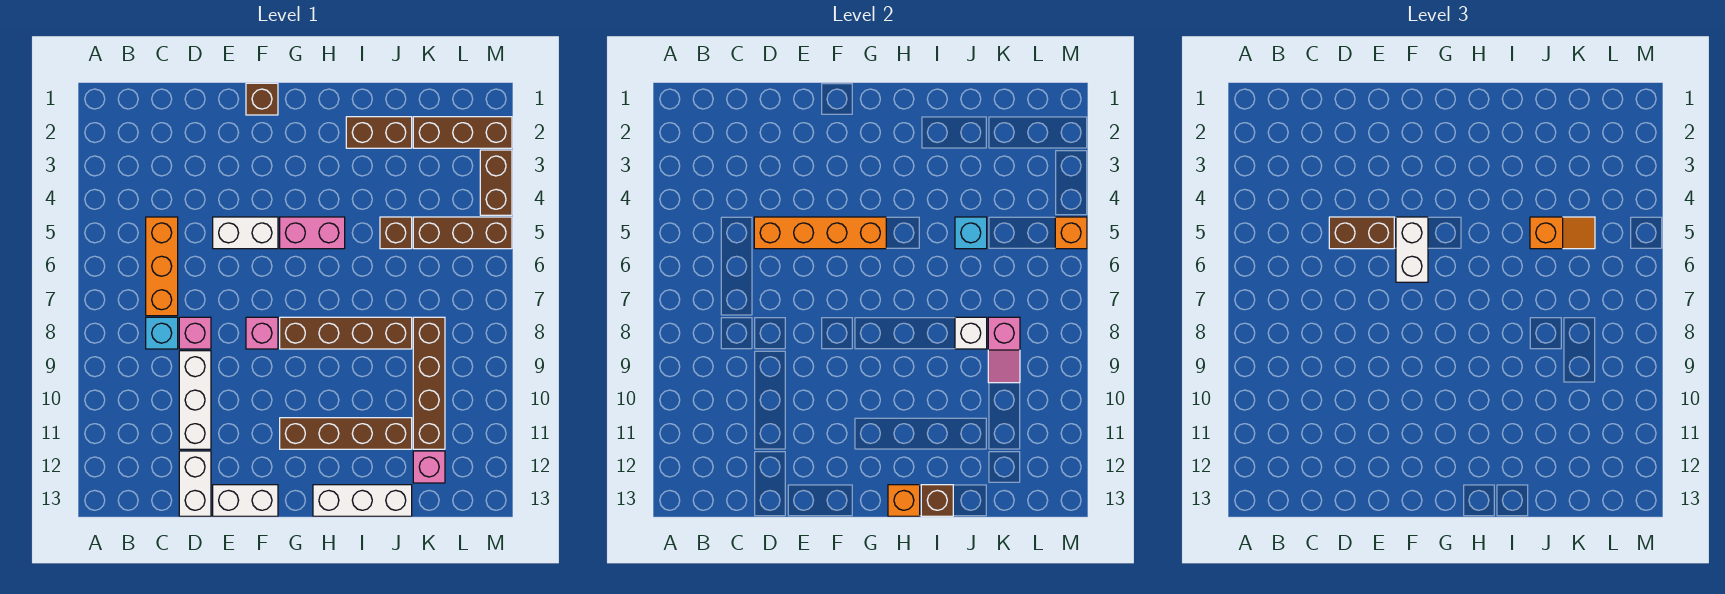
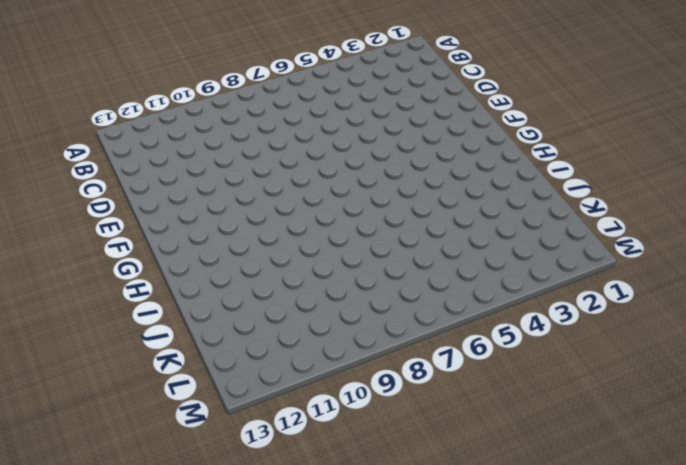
none -> orange 1x3 brick [146,217,178,316]
none -> cyan 1x1 brick [146,317,178,349]
none -> pink 1x1 brick [179,317,211,349]
none -> white 1x3 brick [179,351,211,449]

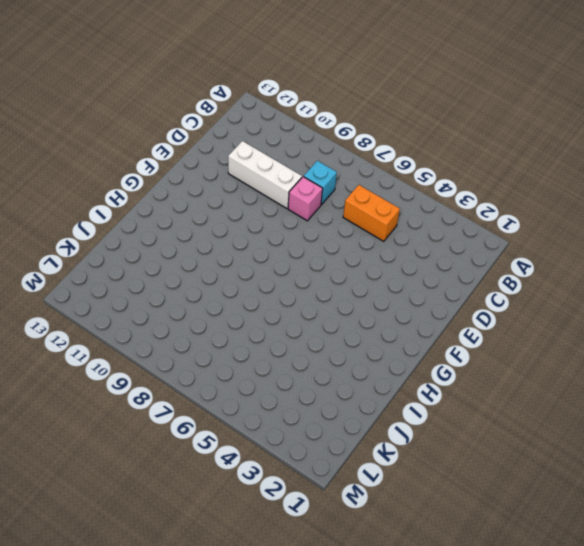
orange 1x2 brick [343,185,400,241] -> orange 1x3 brick [146,217,178,316]
none -> white 1x2 brick [179,451,211,516]
none -> white 1x2 brick [213,217,278,249]
none -> white 1x2 brick [213,485,278,516]
none -> brown 1x1 brick [246,83,278,115]

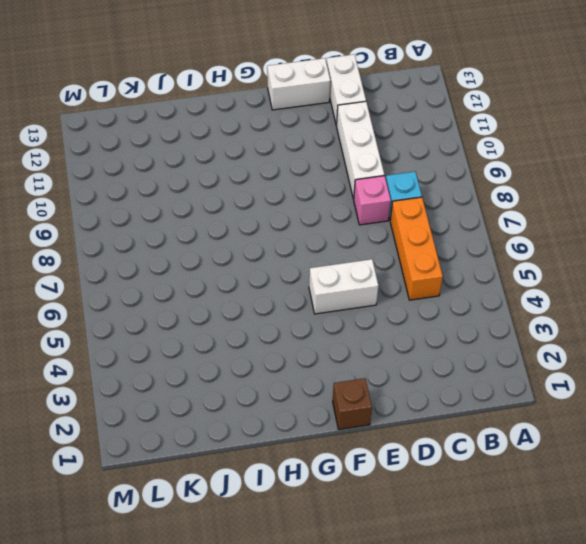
none -> pink 1x1 brick [246,317,278,349]
none -> pink 1x2 brick [280,217,345,249]
none -> brown 1x4 brick [280,317,412,349]
none -> brown 1x4 brick [280,418,412,449]

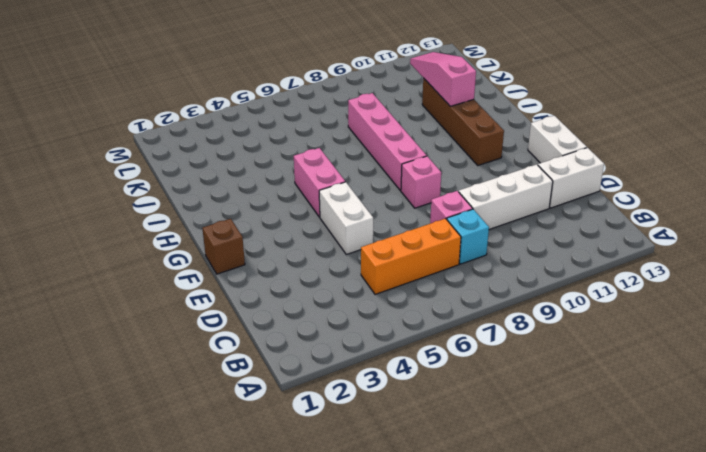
pink 1x4 brick [348,93,427,191] -> brown 1x4 brick [280,317,412,349]
pink 1x3 slope [410,52,476,106] -> none
none -> white 1x3 brick [313,485,412,516]
none -> brown 1x2 brick [346,117,412,148]
none -> brown 1x1 brick [380,217,412,249]
none -> brown 1x3 brick [413,117,512,148]

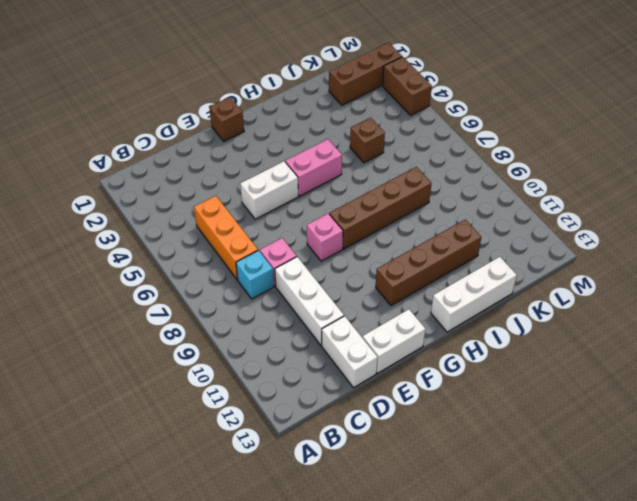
none -> brown 1x2 brick [346,117,412,148]
none -> brown 1x3 brick [413,217,512,249]
none -> brown 1x4 brick [413,317,445,449]
none -> pink 1x1 brick [413,451,445,483]

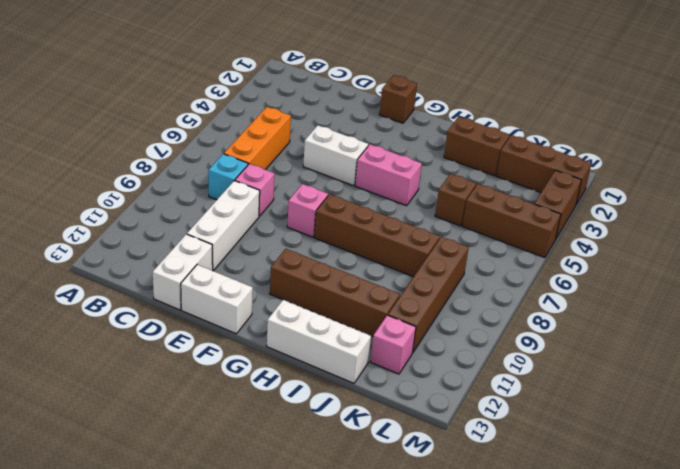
none -> orange 1x4 brick [754,217,886,249]
none -> orange 1x1 brick [888,485,920,516]
none -> brown 1x1 brick [921,485,953,516]
none -> cyan 1x1 brick [955,217,987,249]

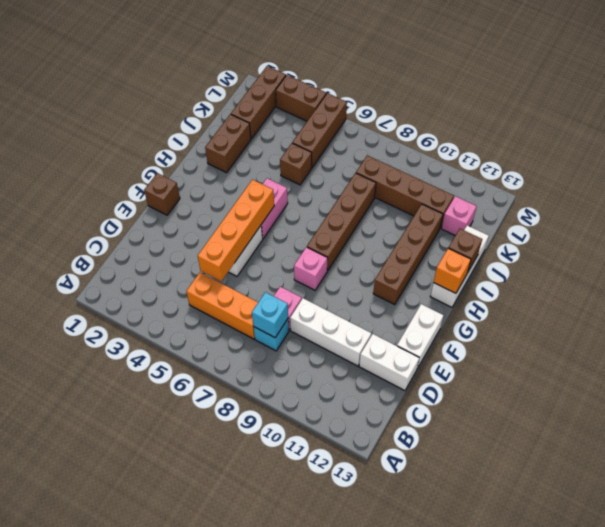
cyan 1x1 brick [252,292,288,338] -> cyan 1x1 brick moved to [955,217,987,249]
none -> white 1x1 brick [955,317,987,349]
none -> pink 1x2 slope [988,317,1020,383]
none -> orange 1x1 brick [1055,217,1087,249]
none -> brown 1x2 brick [1329,217,1394,249]

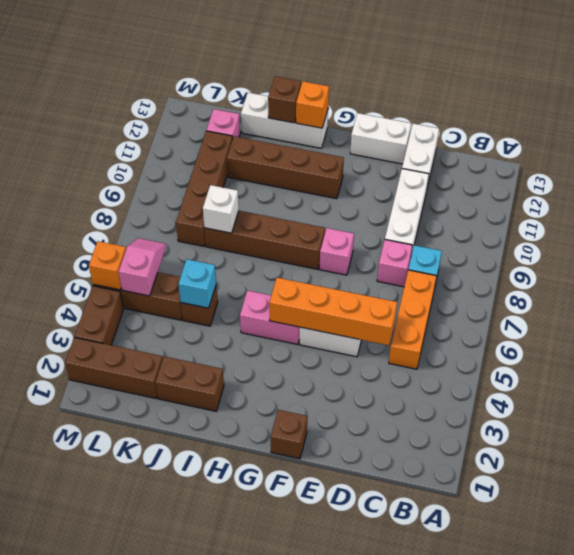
pink 1x2 slope [119,238,166,296] -> pink 1x2 slope moved to [988,317,1020,383]
none -> brown 1x2 brick [1329,217,1394,249]
none -> white 1x2 brick [1396,217,1428,282]
none -> orange 1x2 slope [1530,217,1595,249]

